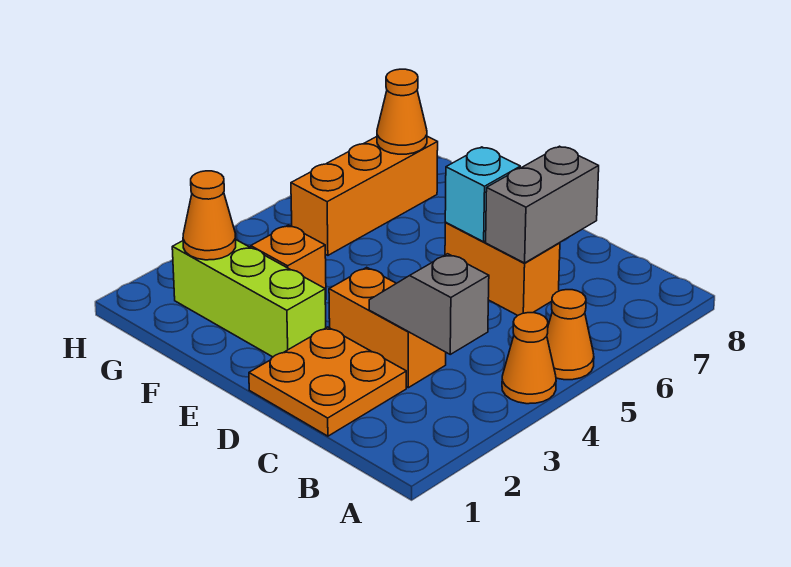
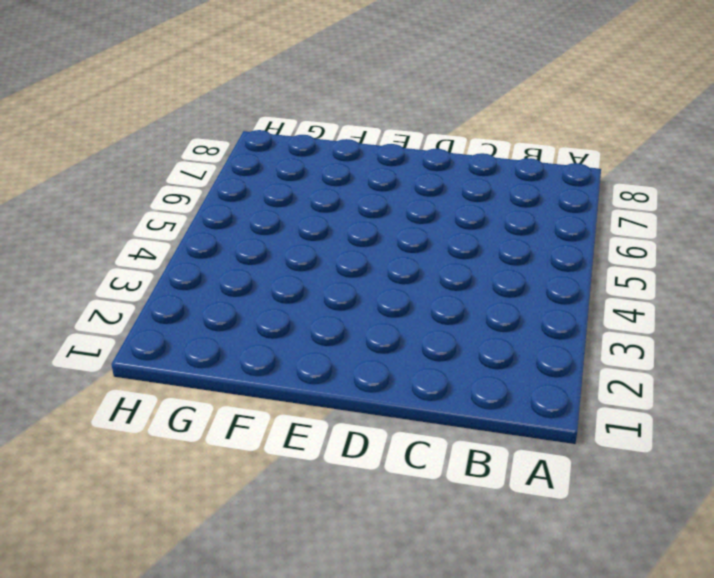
none -> orange 1x1 cone [502,313,556,404]
none -> orange 1x1 cone [547,290,594,380]
none -> orange 2x2 plate [249,327,406,436]

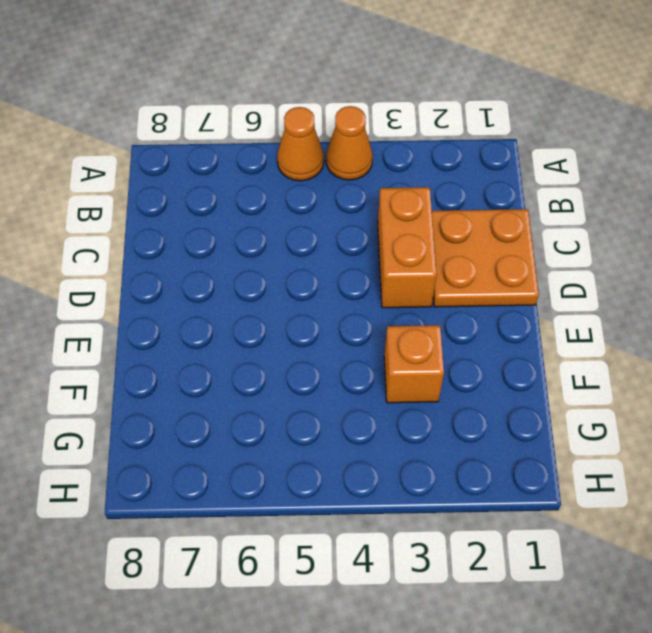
none -> orange 1x2 brick [445,223,560,316]
none -> lime 1x3 brick [172,240,326,357]
none -> orange 1x3 brick [291,136,438,255]

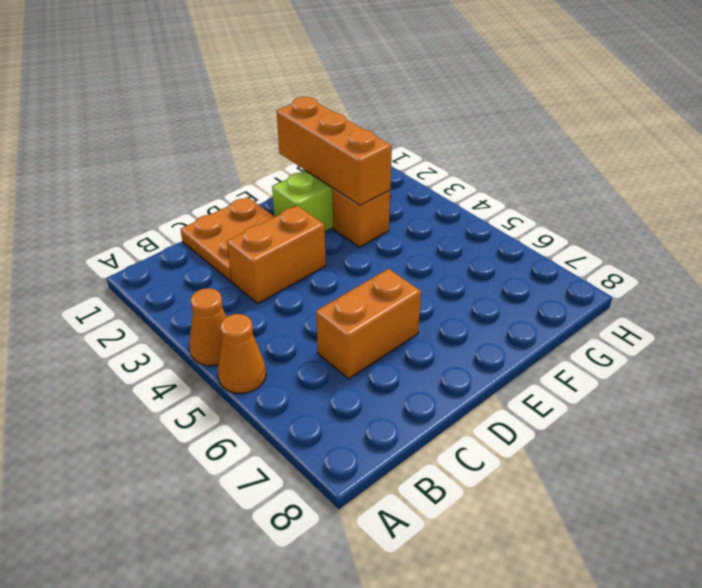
orange 1x3 brick [277,97,392,205] -> orange 1x3 brick moved to [291,136,438,255]
none -> grey 1x2 slope [369,254,489,354]
none -> grey 1x2 brick [486,146,599,263]
none -> cyan 1x1 brick [445,147,520,242]

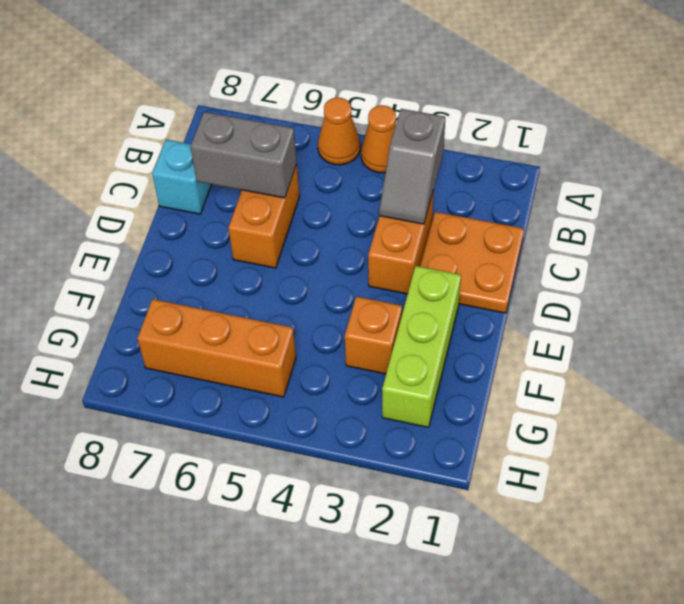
cyan 1x1 brick [152,140,212,214] -> cyan 1x1 brick moved to [445,147,520,242]
none -> orange 1x1 cone [183,171,236,260]
none -> orange 1x1 cone [377,69,427,154]

